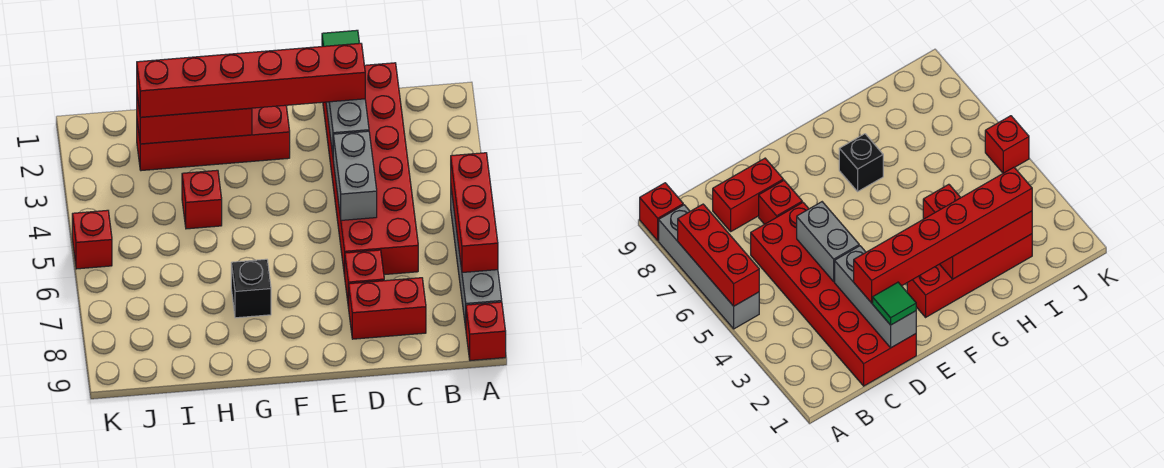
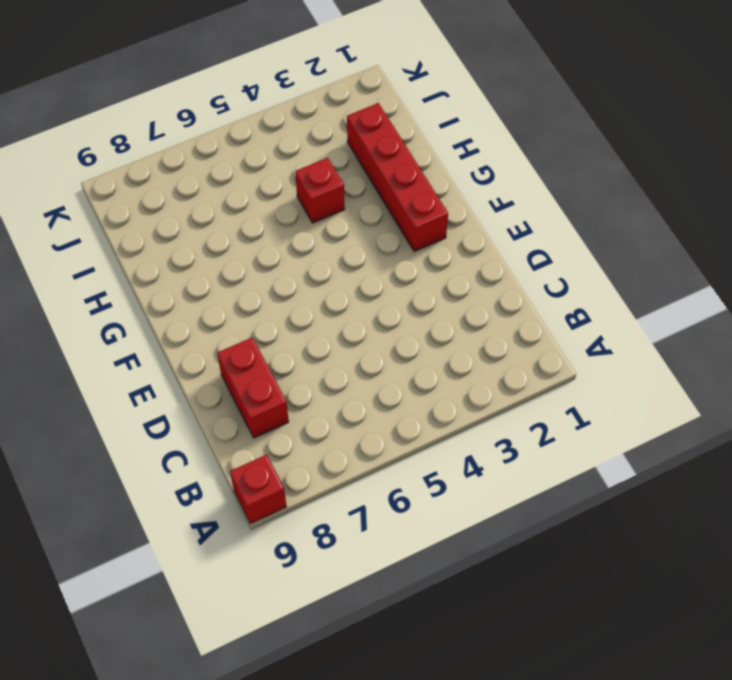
none -> grey 1x4 brick [451,189,502,328]
none -> red 2x6 brick [323,63,418,276]
none -> red 1x1 brick [345,250,384,308]

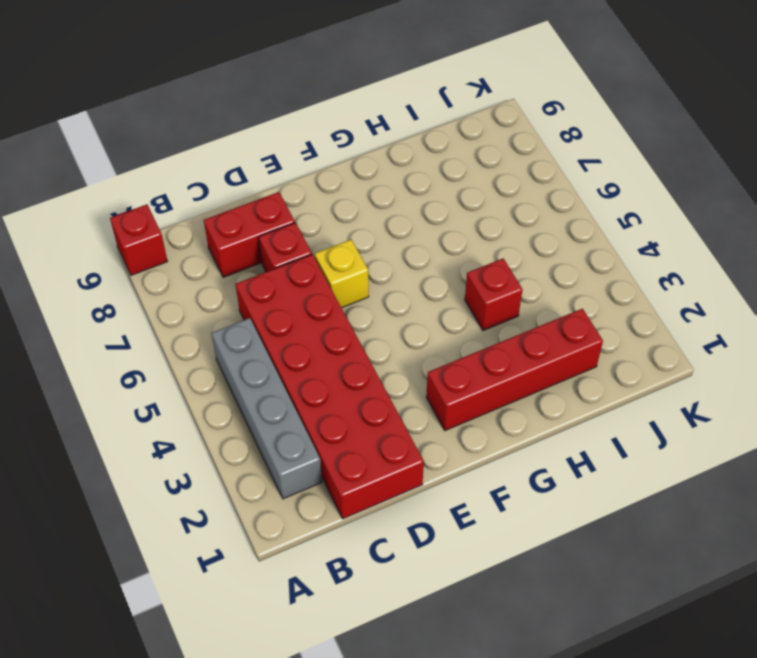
grey 1x4 brick [211,318,322,499] -> grey 1x4 brick moved to [451,189,502,328]
yellow 1x1 brick [315,239,369,308] -> none
none -> black 1x1 brick [231,259,271,318]
none -> red 1x1 brick [72,210,112,269]
none -> red 1x3 brick [451,153,498,273]

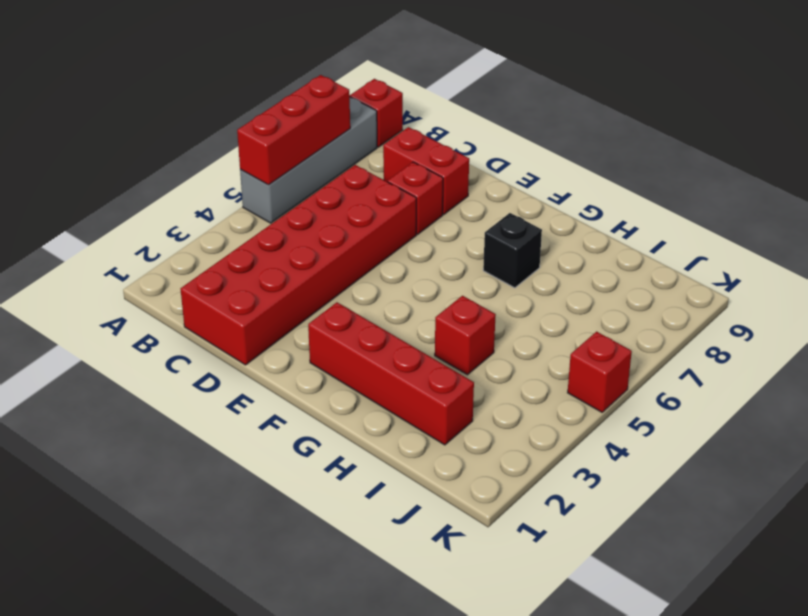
none -> grey 1x3 brick [326,99,369,154]
none -> grey 1x2 brick [333,131,377,220]
none -> red 1x3 brick [137,95,252,144]

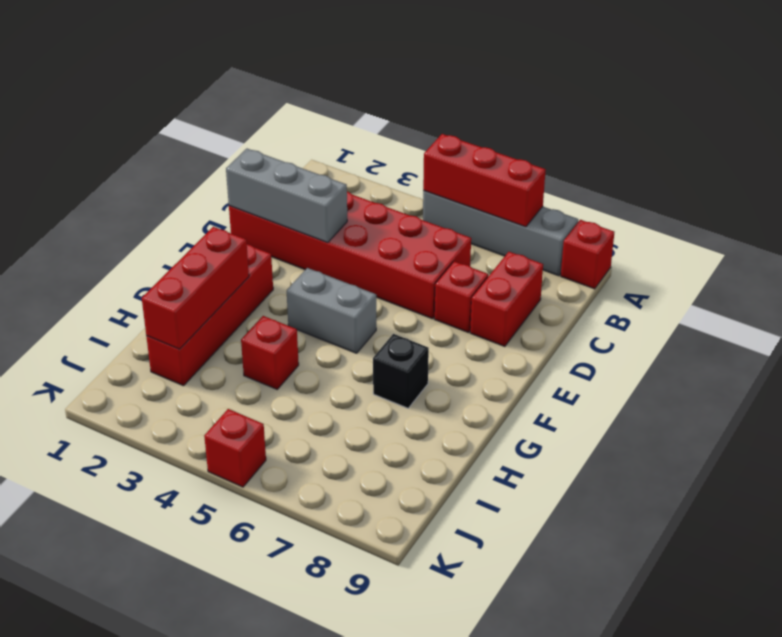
grey 1x2 brick [287,268,376,353] -> grey 1x2 brick moved to [333,131,377,220]
none -> green 1x1 tile [322,30,359,46]
none -> red 1x6 brick [137,43,365,117]

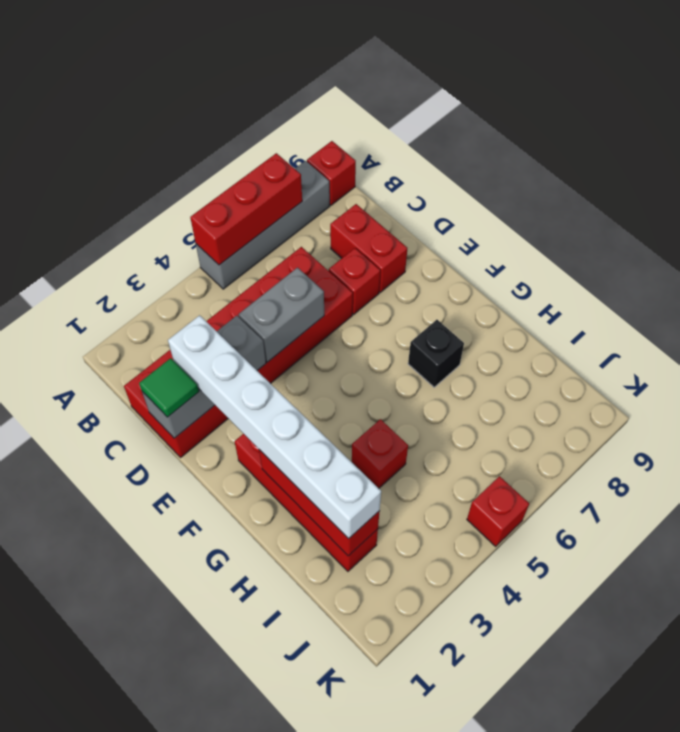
white 1x6 brick [168,315,381,539] -> red 1x6 brick [137,43,365,117]

